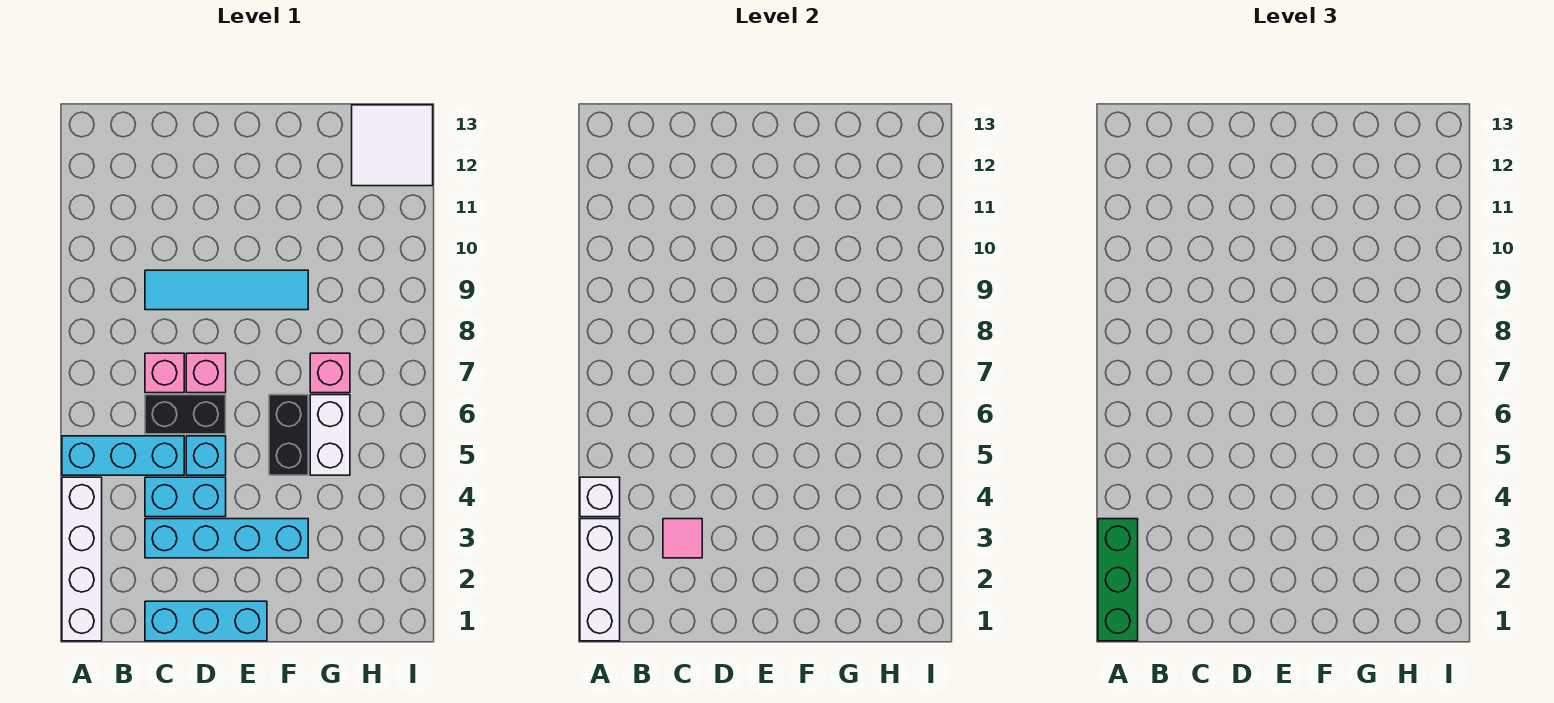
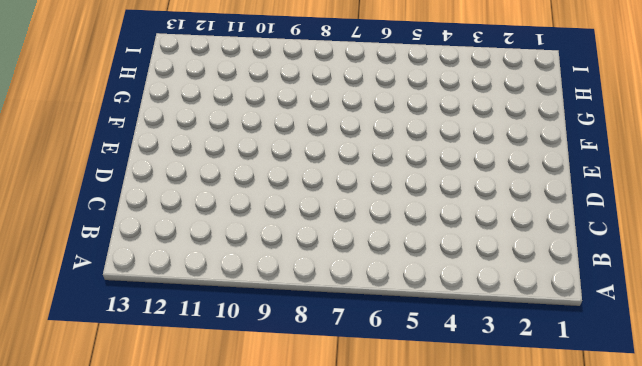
none -> white 1x4 brick [62,477,102,641]
none -> cyan 1x3 brick [62,436,184,475]
none -> cyan 1x3 brick [145,601,267,641]

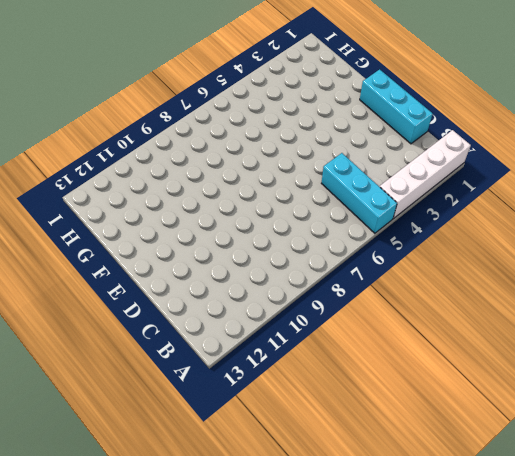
none -> cyan 1x4 brick [145,519,308,558]
none -> cyan 1x2 brick [145,477,226,517]
none -> black 1x2 brick [145,395,226,434]

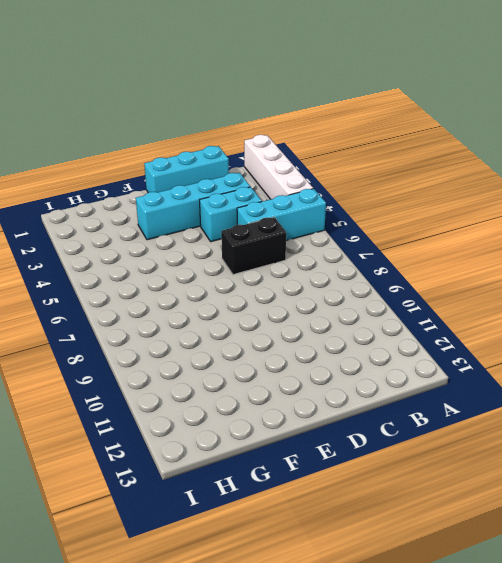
none -> pink 1x1 brick [145,353,184,393]
none -> cyan 1x4 tile [145,270,308,310]
none -> cyan 1x1 brick [186,436,226,475]

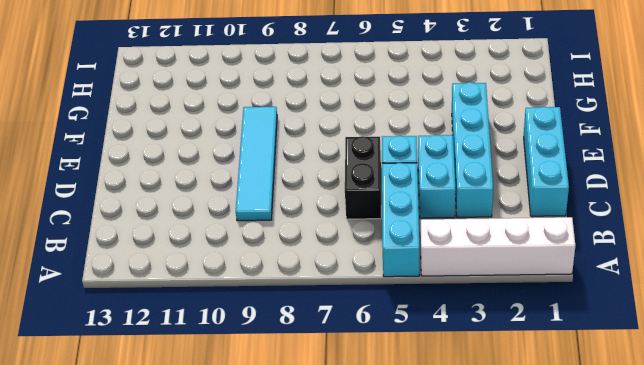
none -> pink 1x1 brick [145,353,184,393]
none -> pink 1x1 brick [186,353,226,393]
none -> black 1x2 brick [269,395,308,475]

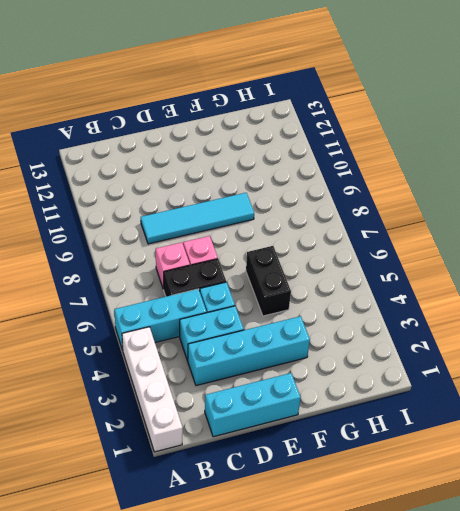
none -> white 1x2 brick [310,395,350,475]
none -> pink 1x1 brick [310,353,350,393]
none -> white 2x2 tile [352,105,433,186]

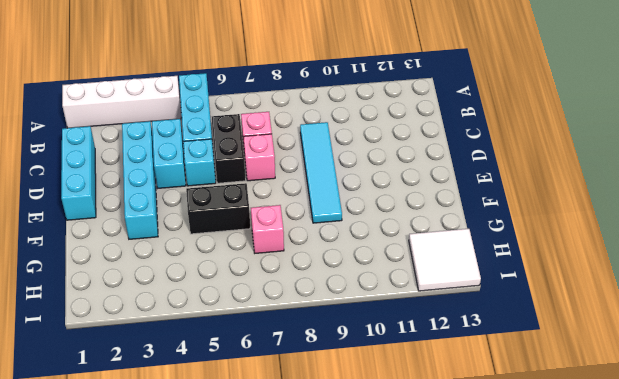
none -> white 1x2 brick [310,395,350,475]
none -> white 1x3 brick [580,519,620,641]
none -> white 1x1 brick [580,477,620,517]

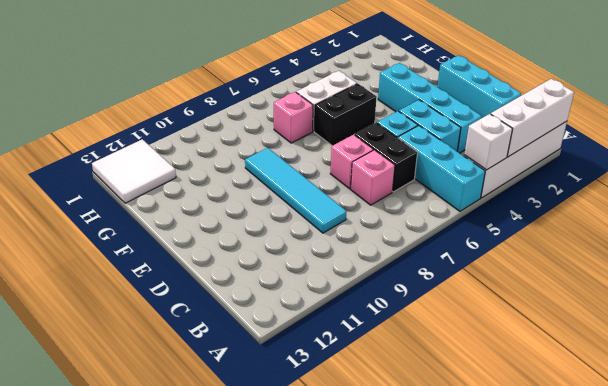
none -> pink 1x1 tile [663,519,702,558]
none -> green 1x3 brick [1098,519,1138,641]

